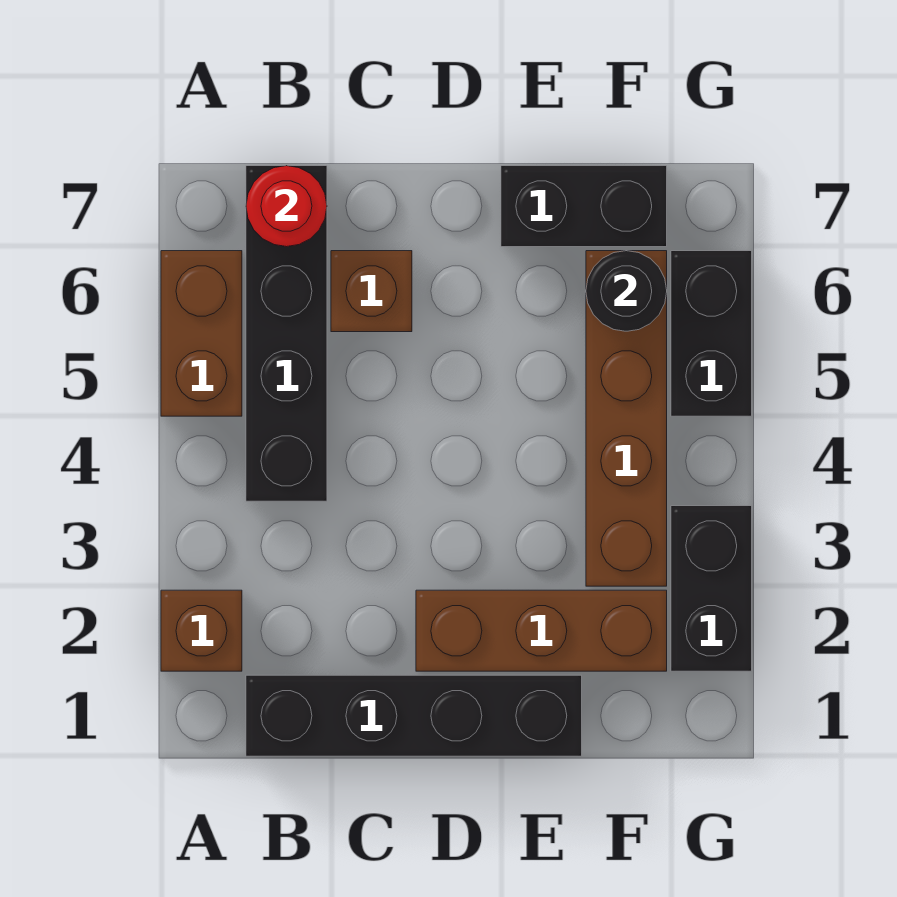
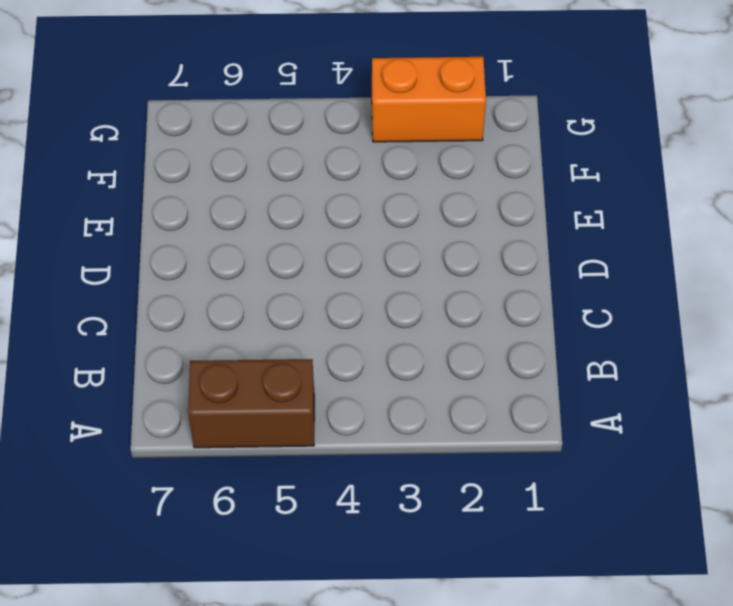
orange 1x2 brick [372,57,486,142] -> black 1x2 brick [671,506,752,671]
none -> brown 1x1 brick [161,590,242,671]
none -> black 1x4 brick [246,675,582,756]
none -> black 1x4 brick [246,166,327,501]

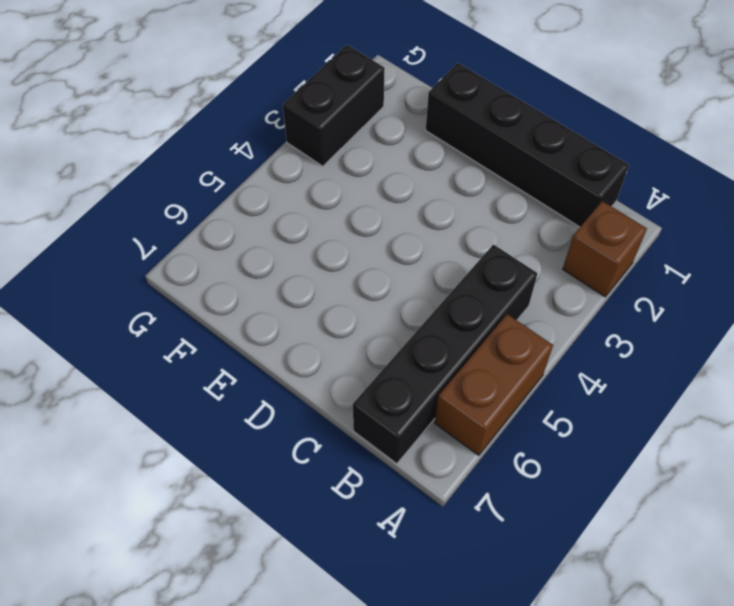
none -> brown 1x1 brick [331,251,412,332]
none -> brown 1x3 brick [416,590,667,671]
none -> black 1x2 brick [501,166,667,247]

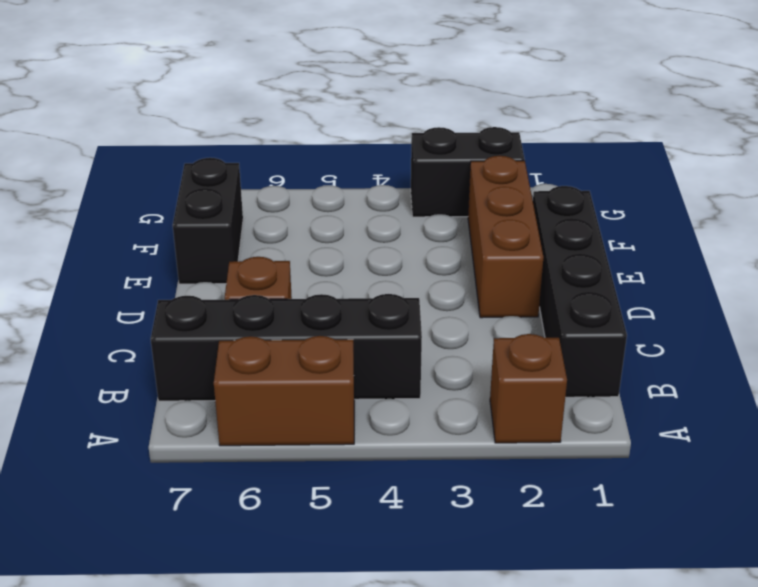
none -> brown 1x4 brick [586,251,667,586]
none -> black 1x2 brick [671,251,752,416]
none -> red 1x1 round brick [246,166,327,247]

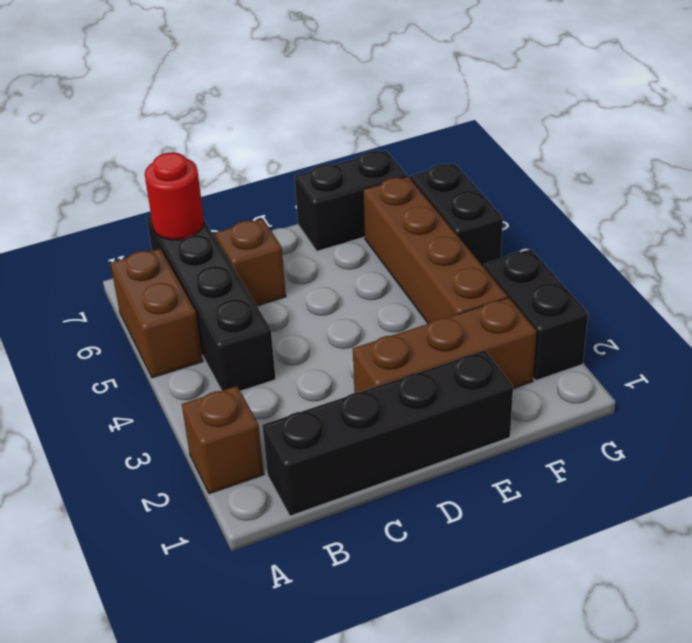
none -> black 1x1 round brick [586,251,667,331]

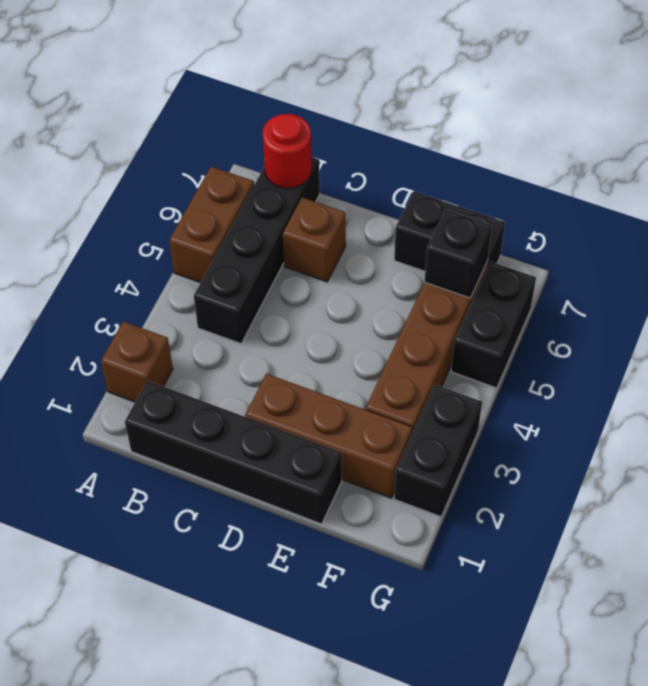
black 1x1 brick [425,210,492,298] -> black 1x1 round brick [586,251,667,331]

